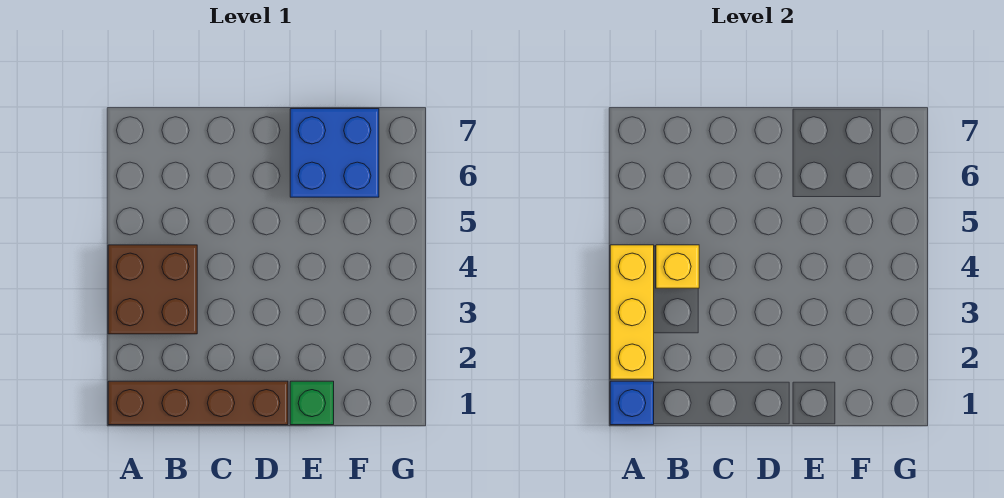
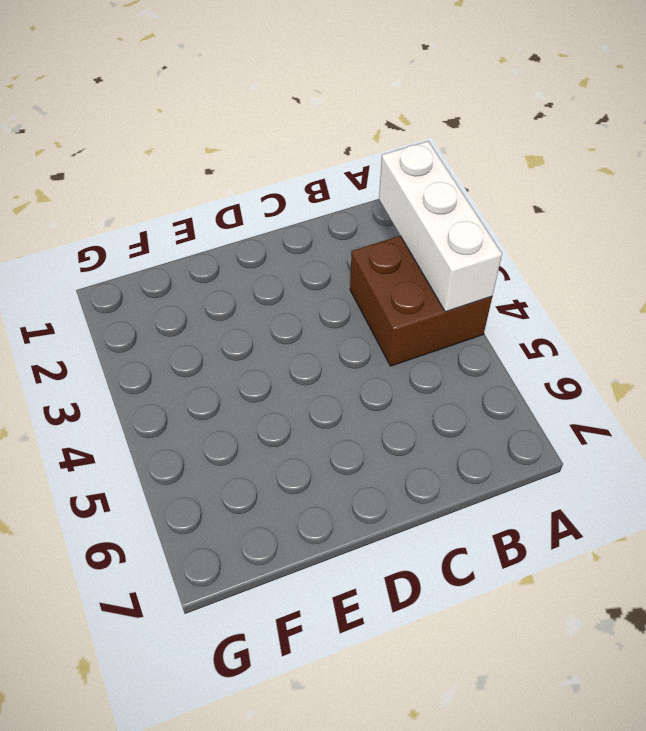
white 1x3 brick [379,141,502,312] -> yellow 1x3 brick [610,245,654,379]
none -> brown 1x4 brick [108,381,288,425]
none -> green 1x1 brick [290,381,334,425]

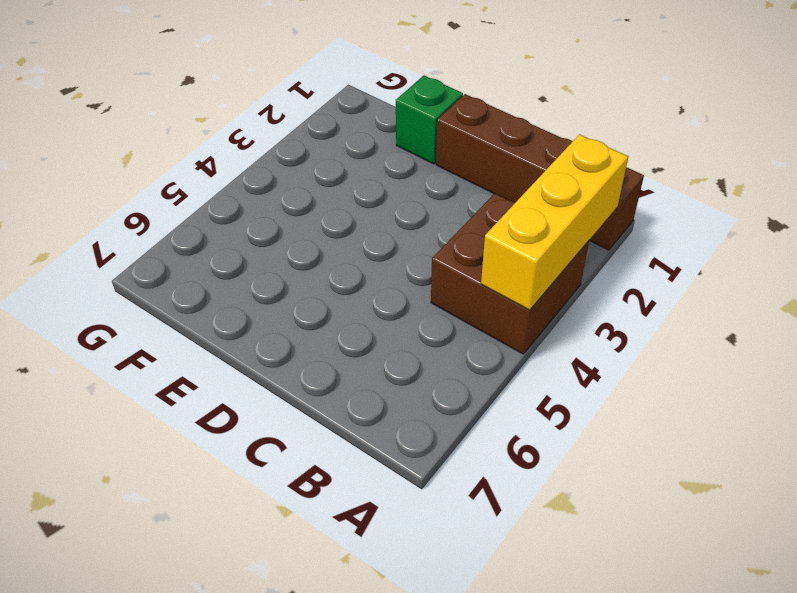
none -> blue 2x2 brick [290,109,379,197]
none -> blue 1x1 brick [610,381,654,425]

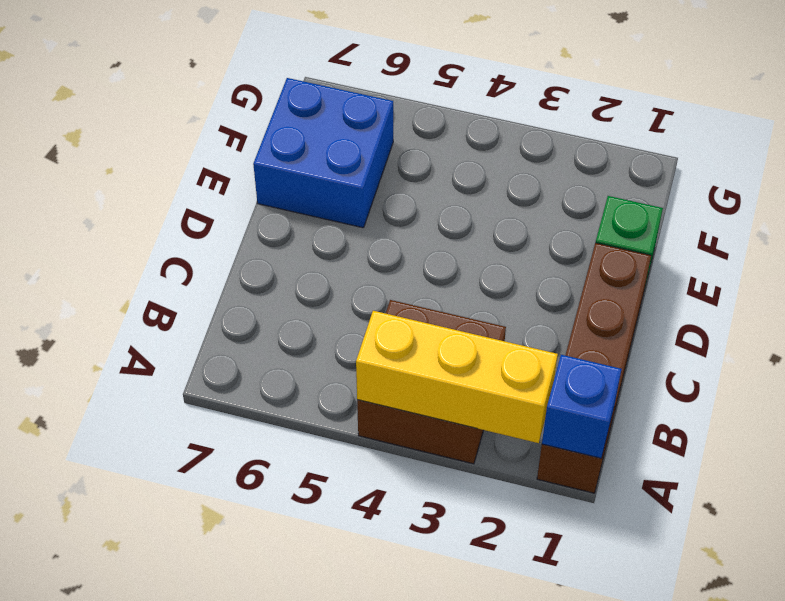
none -> yellow 1x1 brick [656,245,699,288]

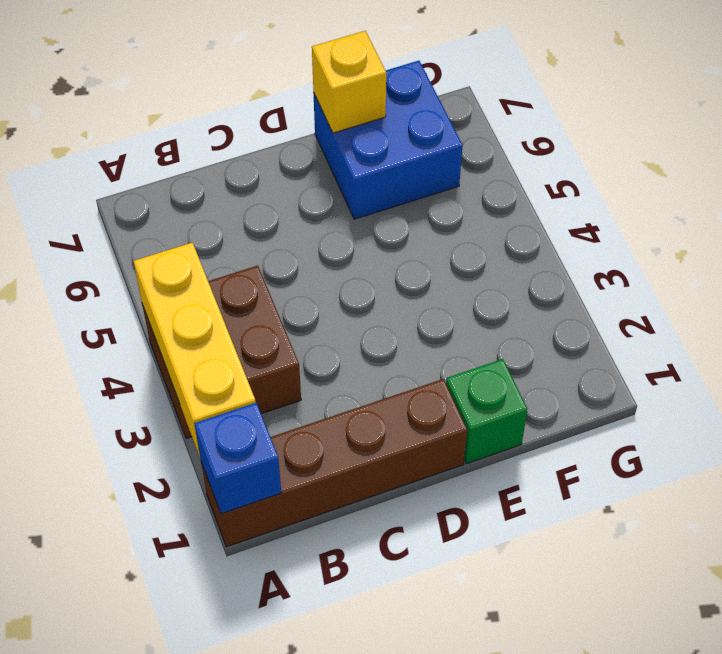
yellow 1x1 brick [312,31,386,133] -> yellow 1x1 brick moved to [656,245,699,288]

